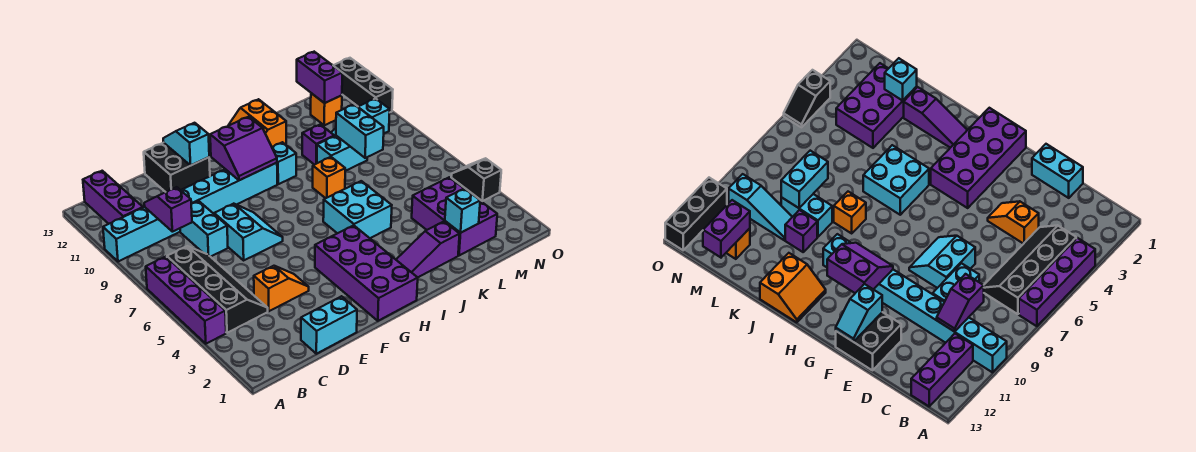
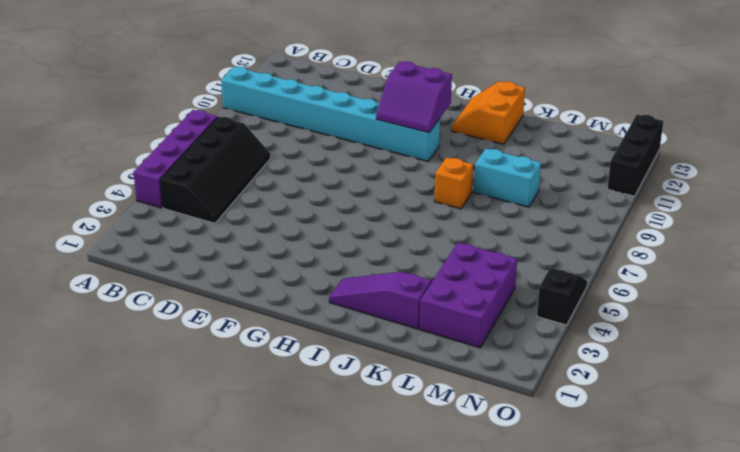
none -> purple 1x3 brick [83,171,143,224]
none -> cyan 1x2 brick [301,296,357,354]
none -> orange 1x2 slope [254,266,309,311]

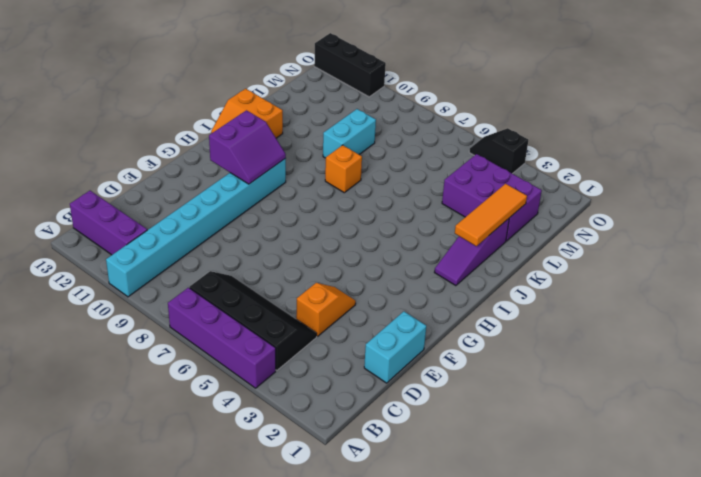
orange 1x3 tile [455,184,527,246] -> cyan 1x1 brick [445,188,480,233]
none -> cyan 1x2 brick [180,201,228,257]
none -> cyan 2x2 slope [214,204,283,260]
none -> black 2x2 brick [144,143,210,192]

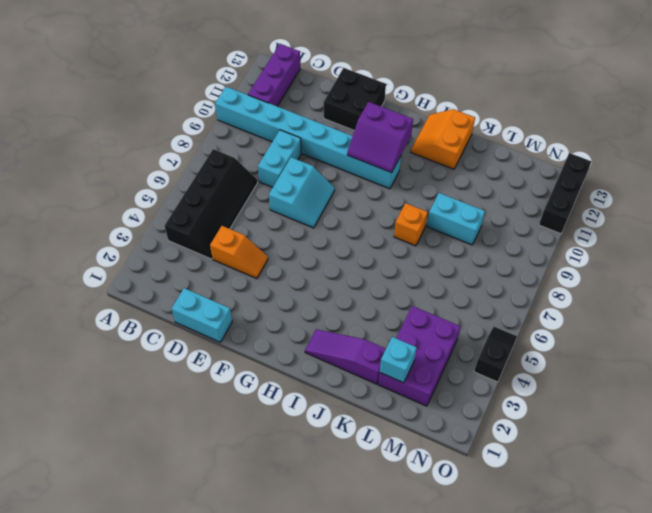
none -> purple 1x4 brick [146,257,226,344]
none -> purple 2x4 brick [315,225,418,321]
none -> cyan 2x2 brick [323,181,392,238]

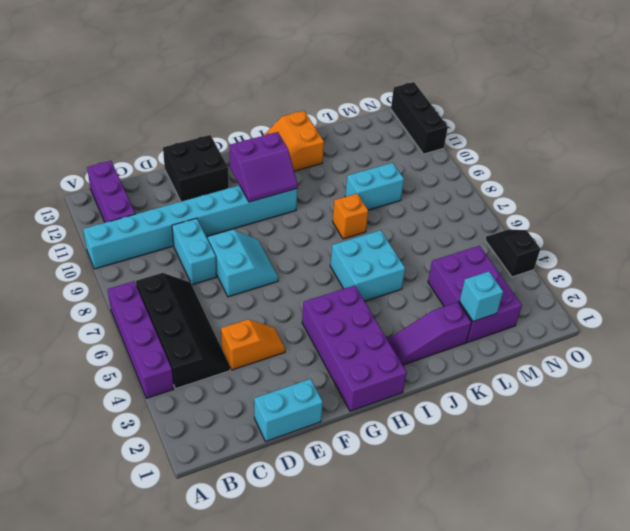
none -> cyan 1x1 brick [272,142,296,184]
none -> purple 1x1 brick [302,125,334,165]
none -> cyan 1x3 slope [331,98,390,136]

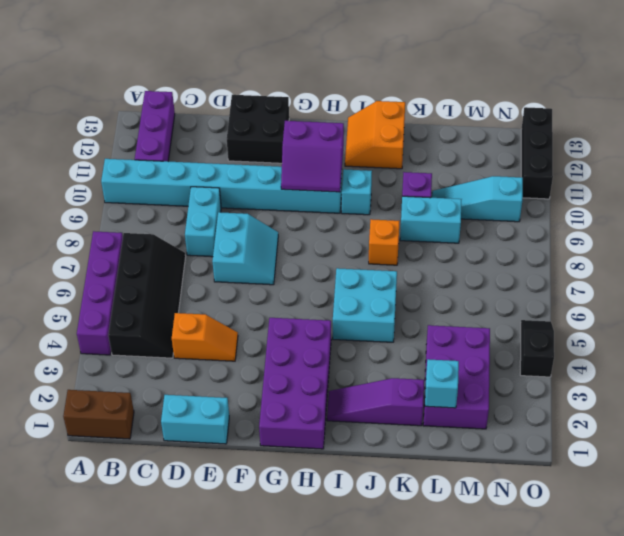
brown 1x2 brick [63,390,134,439] -> none
none -> orange 1x1 brick [311,93,342,125]
none -> purple 1x2 slope [144,187,192,232]
none -> cyan 1x2 slope [163,123,209,166]

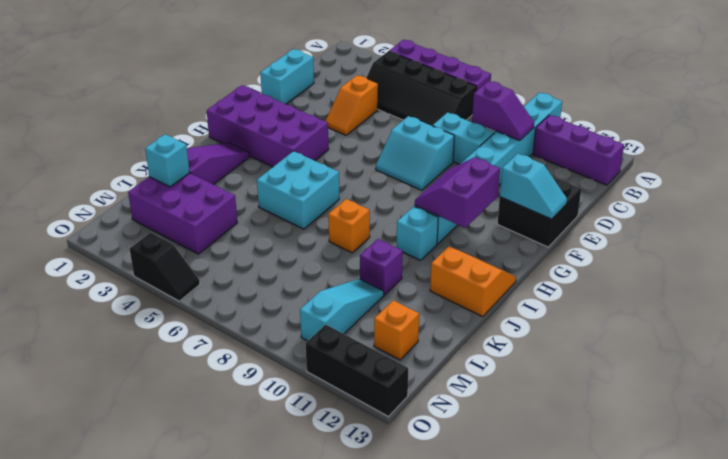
none -> cyan 1x2 brick [317,136,367,171]
none -> cyan 1x2 brick [336,104,384,158]
none -> purple 1x2 brick [297,52,342,103]

